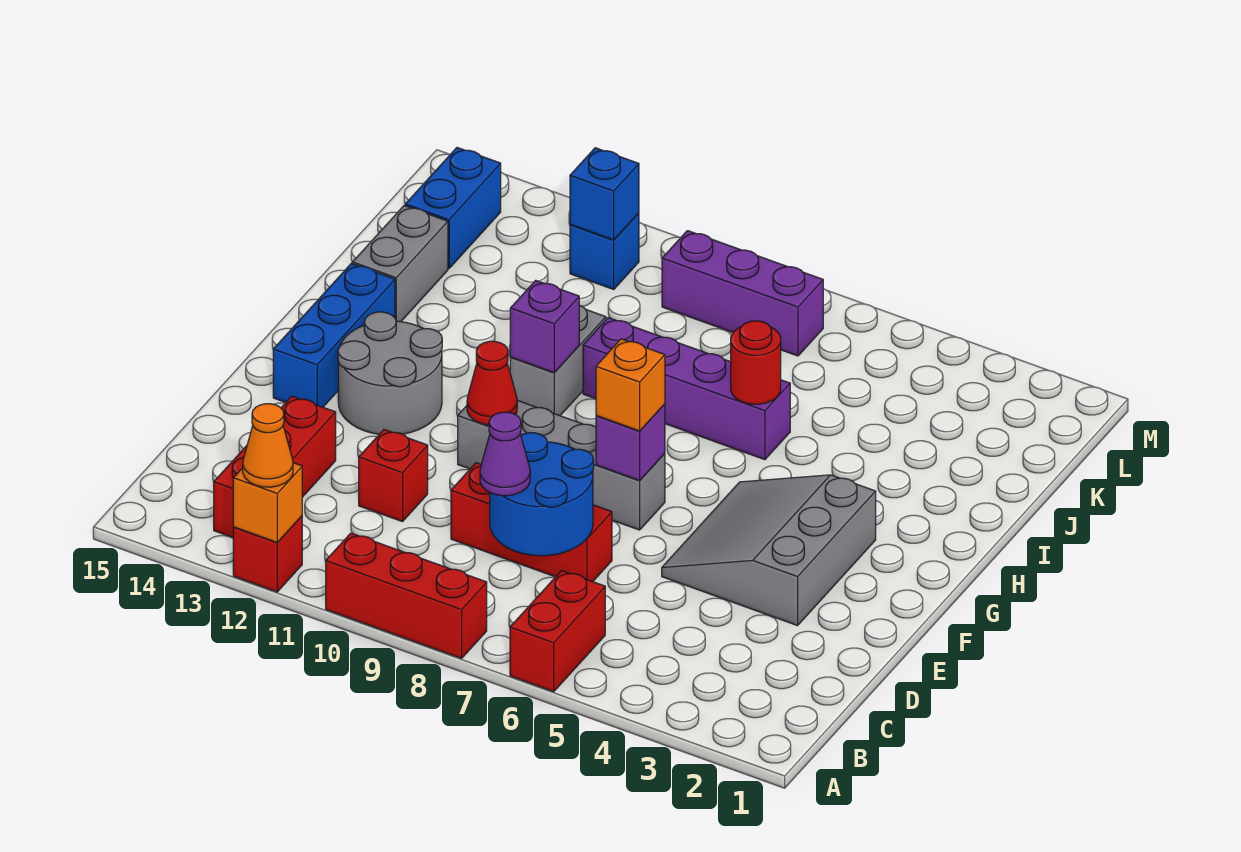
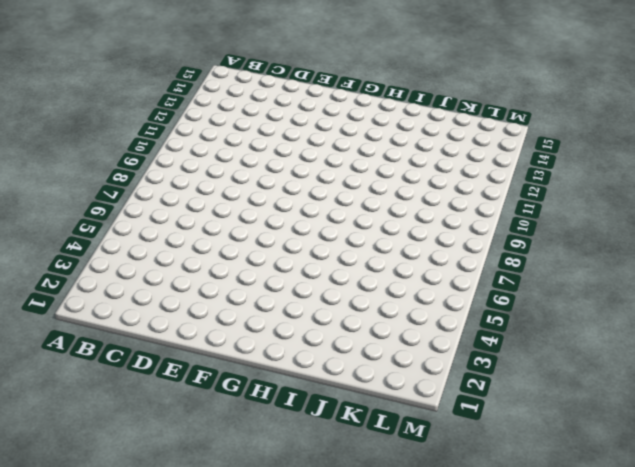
none -> red 1x2 brick [510,571,605,692]
none -> red 1x3 brick [326,533,487,658]
none -> red 1x1 brick [233,516,302,592]

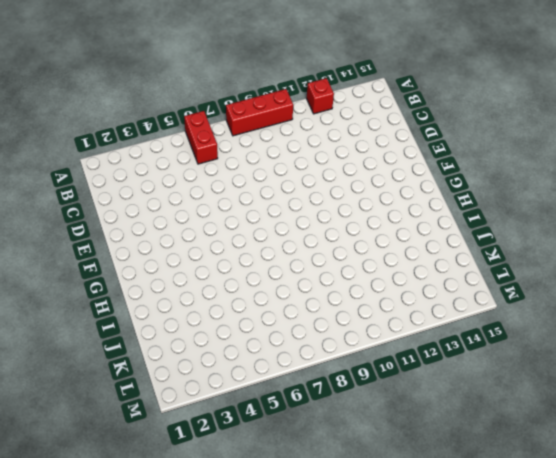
none -> red 1x3 brick [214,396,336,537]
none -> red 1x3 brick [451,463,612,582]
none -> red 1x1 brick [359,430,428,522]

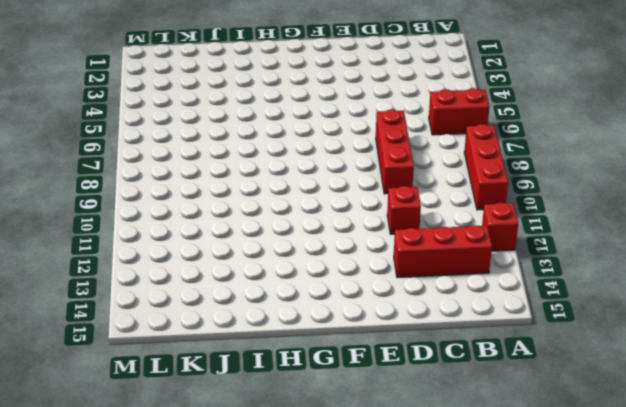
none -> grey 3x3 slope [662,475,876,626]
none -> grey 1x4 brick [458,400,665,530]
none -> grey 2x2 round brick [338,312,442,434]

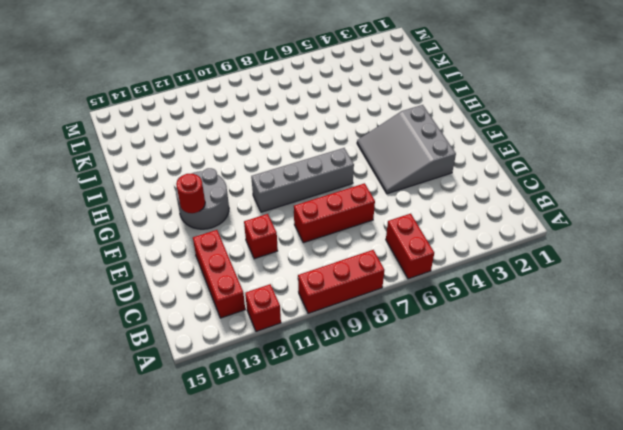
red 1x1 round brick [176,174,205,213] -> red 1x1 round brick moved to [731,321,781,404]
none -> blue 1x3 brick [273,263,395,407]
none -> grey 1x2 brick [510,305,606,416]
none -> purple 1x4 brick [583,318,790,460]

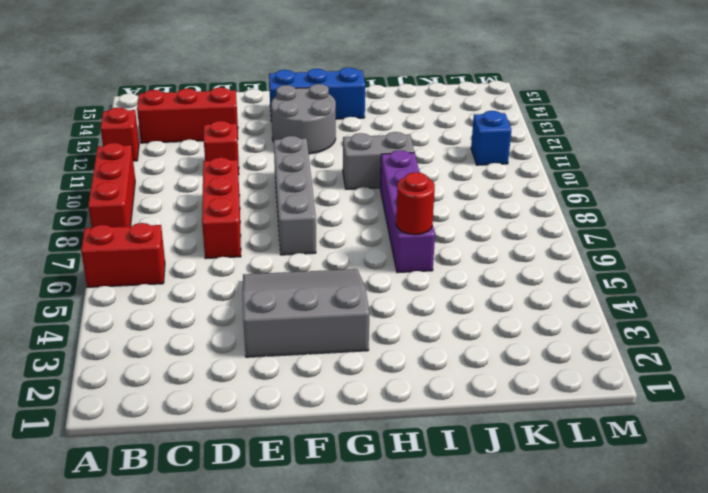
none -> grey 1x2 brick [353,206,448,322]
none -> blue 1x2 brick [405,148,501,269]
none -> purple 1x3 brick [662,231,823,356]

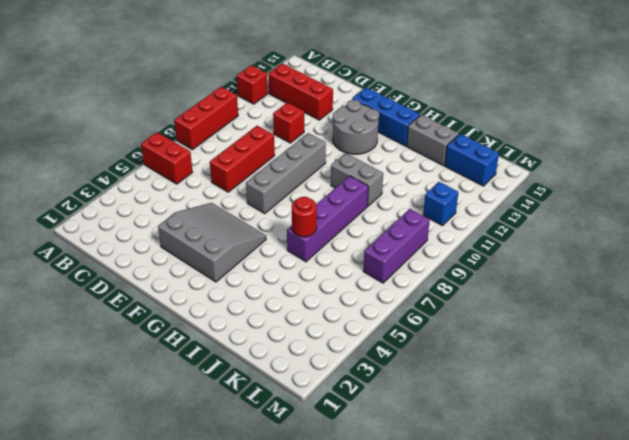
none -> orange 1x1 brick [233,463,302,542]
none -> blue 2x2 round brick [490,433,594,556]
none -> purple 1x1 brick [596,404,665,480]

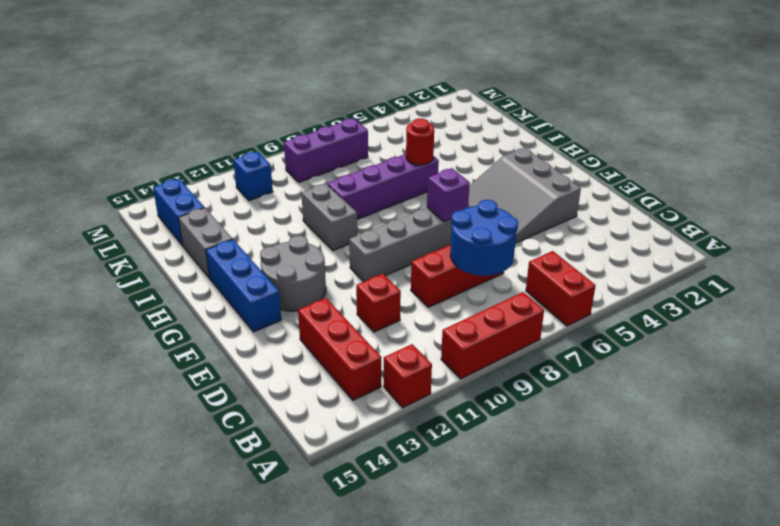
none -> orange 1x1 brick [233,463,302,542]
none -> red 1x1 cone [467,341,517,425]
none -> purple 1x1 brick [510,280,579,373]

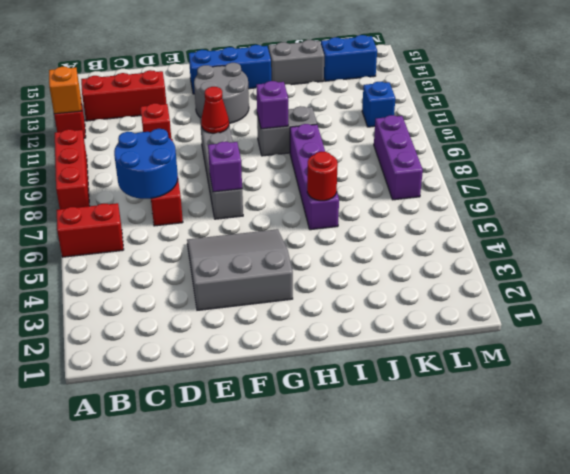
none -> blue 1x1 brick [570,148,639,240]
none -> orange 1x1 cone [243,404,293,487]
none -> purple 1x1 cone [480,412,530,496]

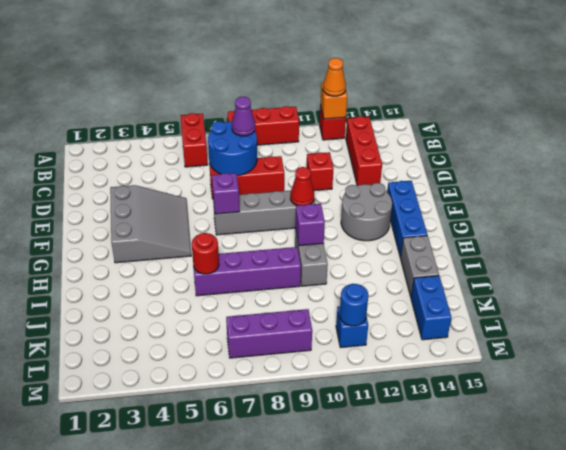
blue 1x1 round brick [340,284,368,326] -> blue 1x1 brick [570,148,639,240]
none -> orange 1x1 brick [596,339,665,431]

